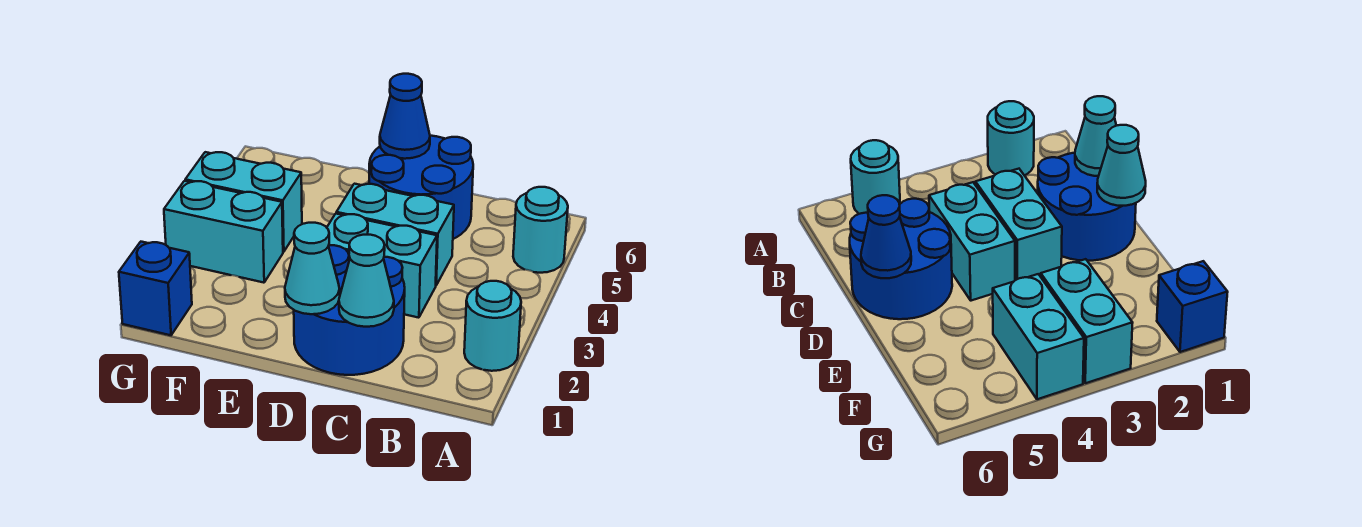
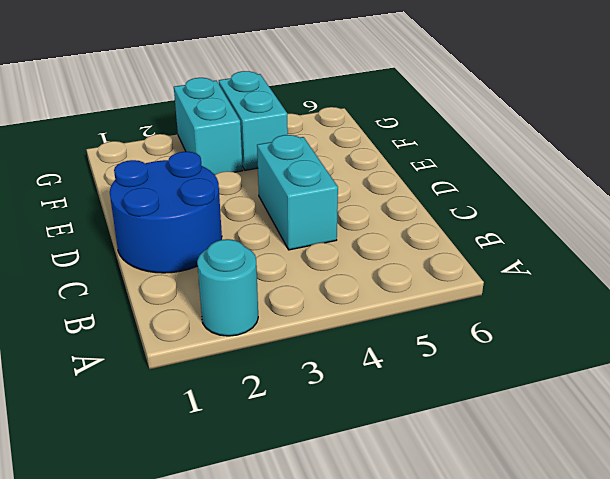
none -> cyan 1x1 round brick [513,187,568,273]
none -> cyan 1x2 brick [327,214,437,318]
none -> blue 2x2 round brick [369,136,473,239]

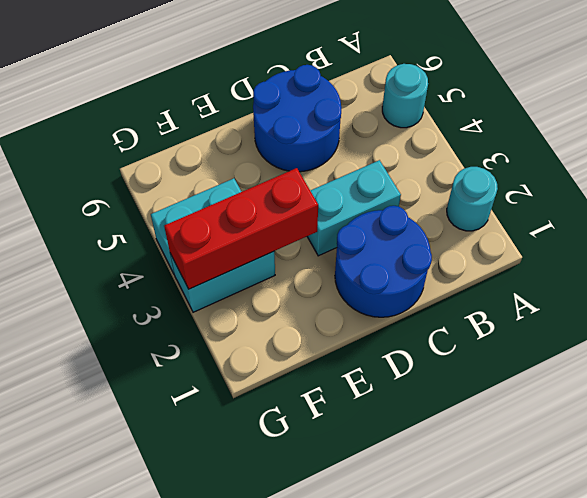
red 1x3 brick [164,168,318,289] -> none
none -> cyan 1x2 brick [336,184,454,285]
none -> blue 1x1 brick [119,242,192,335]
none -> cyan 1x1 cone [339,235,394,327]

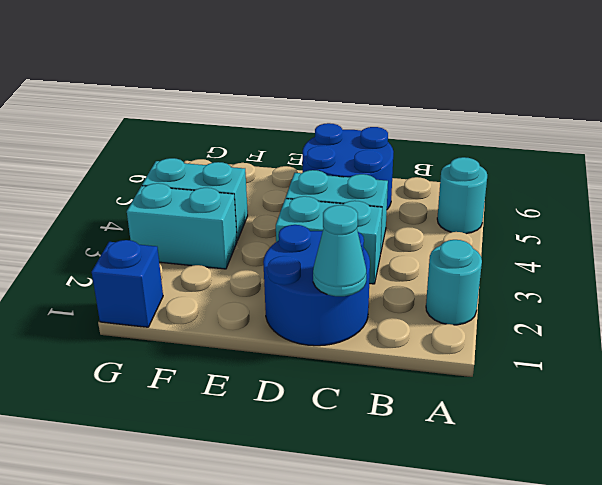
none -> cyan 1x1 cone [285,223,340,314]
none -> blue 1x1 cone [380,74,430,159]

